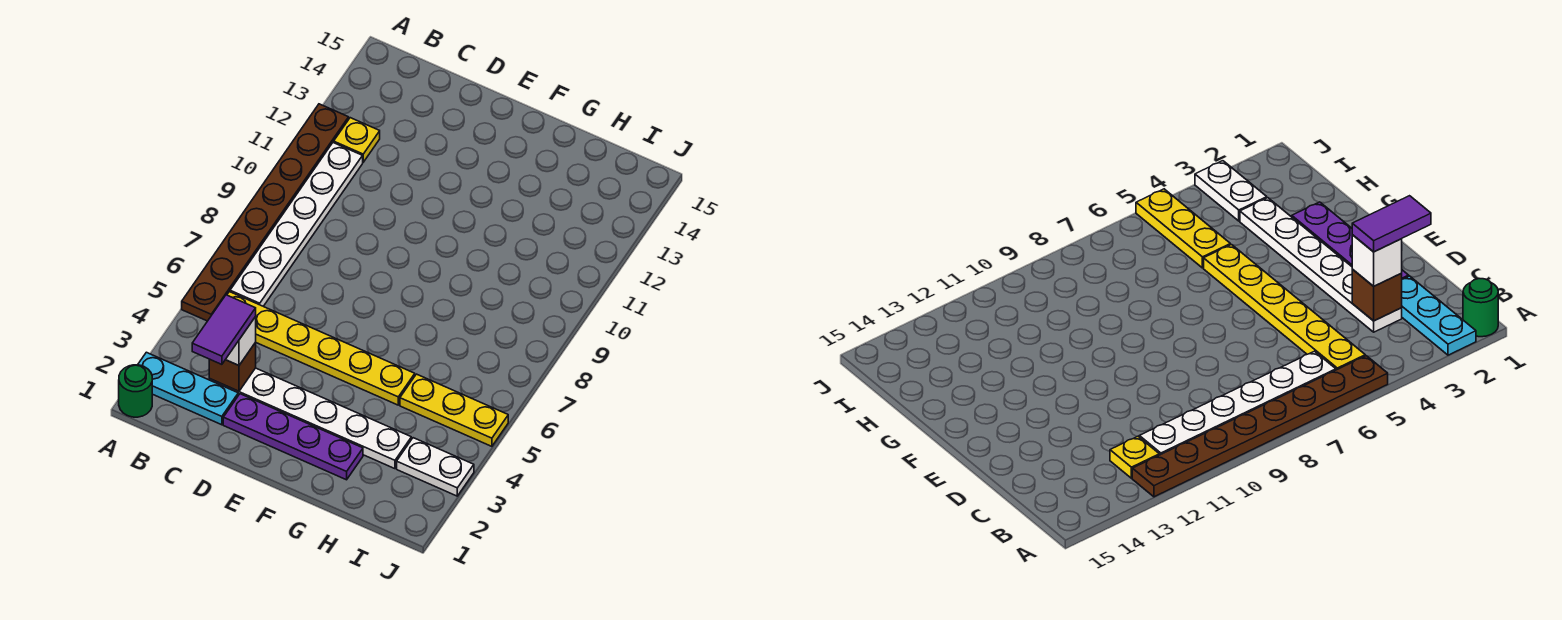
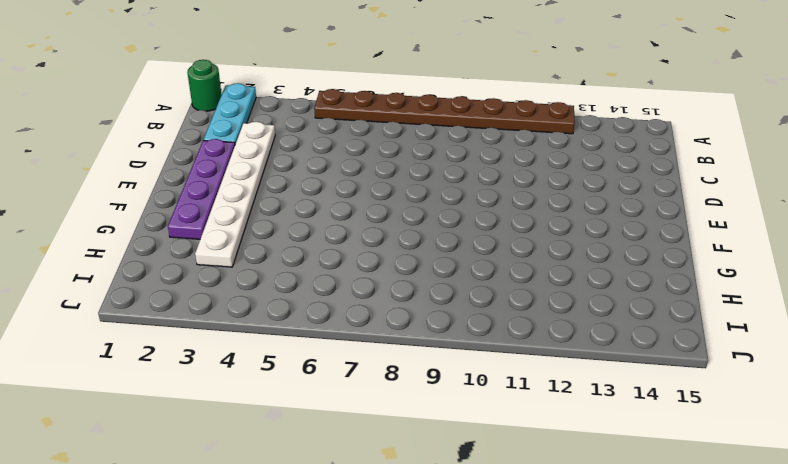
none -> yellow 1x6 plate [227,292,415,405]
none -> white 1x6 plate [230,142,363,306]
none -> yellow 1x1 plate [334,118,380,162]

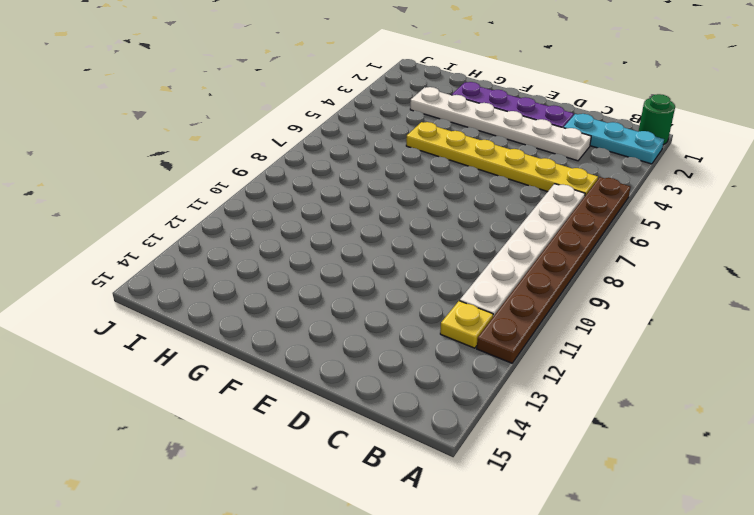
none -> yellow 1x3 plate [400,374,508,446]
none -> white 1x2 plate [397,438,474,496]
none -> brown 1x1 brick [209,342,256,391]

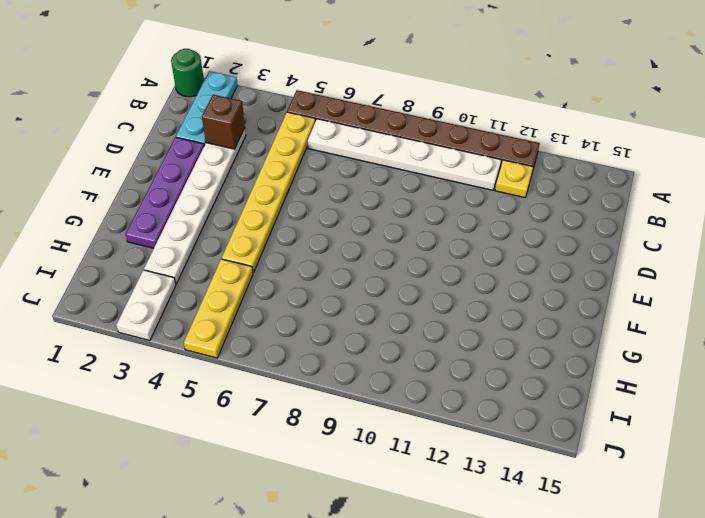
none -> white 1x1 brick [226,317,256,365]
none -> purple 1x2 tile [192,295,256,364]

